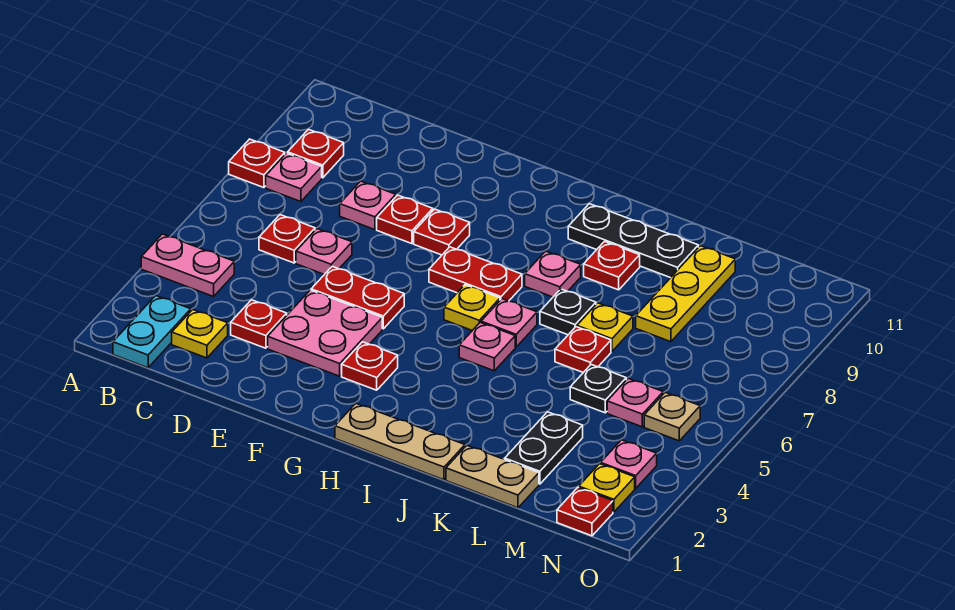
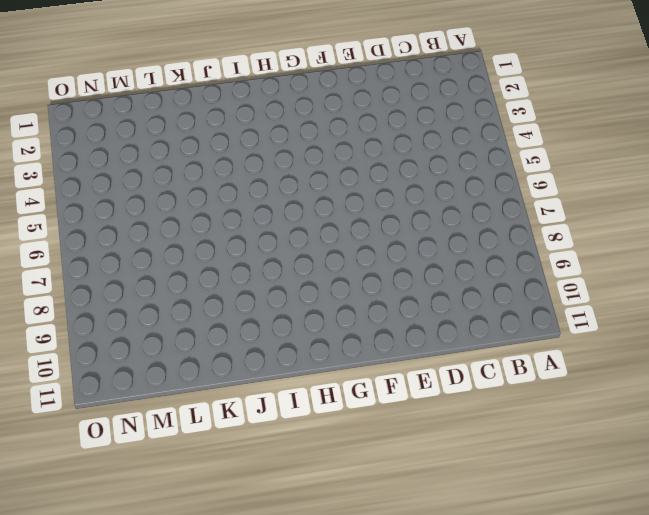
none -> pink 1x2 plate [141,234,234,297]
none -> red 1x1 plate [229,139,285,188]
none -> cyan 1x2 plate [113,296,191,368]
none -> pink 1x1 plate [266,153,322,202]

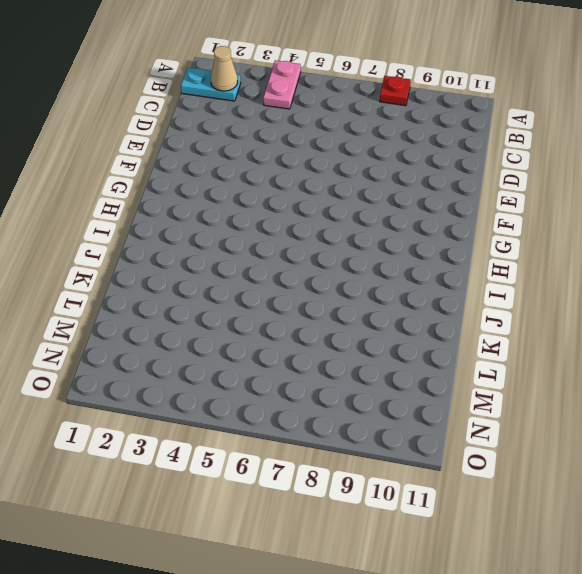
tan 1x1 cone [211,46,238,91] -> none
none -> pink 1x1 plate [266,153,322,202]
none -> red 1x1 plate [288,129,344,178]
none -> yellow 1x1 plate [172,310,228,358]
none -> red 1x1 plate [259,215,315,263]

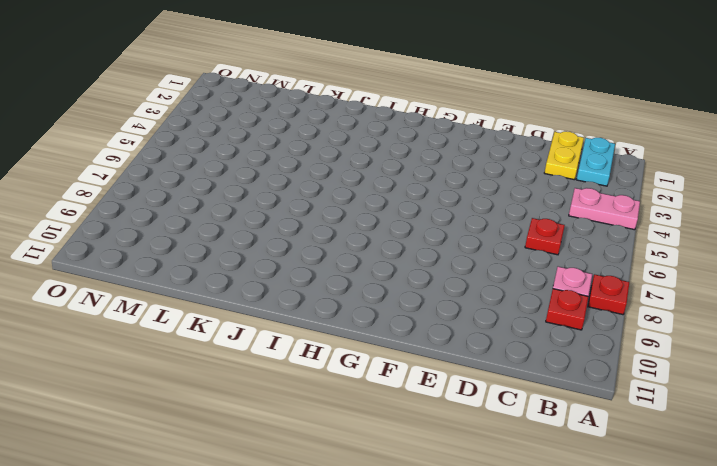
yellow 1x2 plate [544,131,584,180] -> yellow 1x1 plate [172,310,228,358]
none -> red 1x1 plate [231,300,287,348]
none -> pink 1x1 plate [296,229,352,274]
none -> pink 1x1 plate [340,181,396,230]
none -> pink 2x2 plate [268,290,382,376]

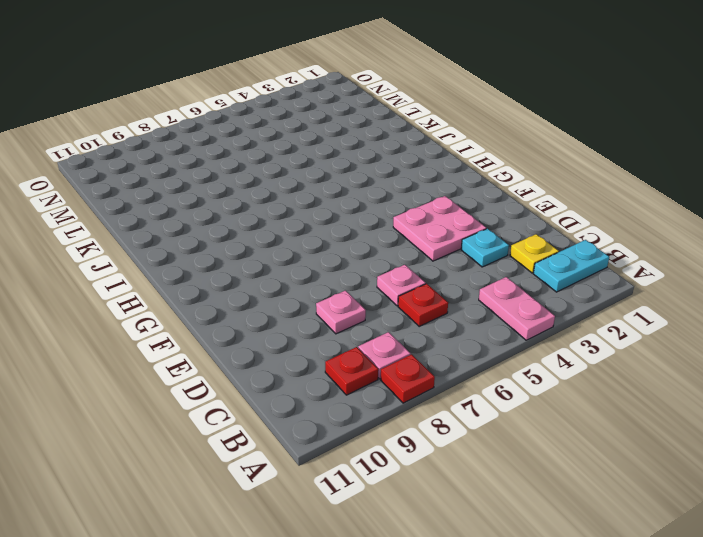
cyan 1x1 plate [461,229,509,267] -> red 1x1 plate [231,300,287,348]
none -> red 1x2 plate [311,266,404,329]
none -> red 1x1 plate [377,195,433,244]
none -> red 1x1 plate [414,209,470,255]
none -> red 1x1 plate [342,342,398,390]

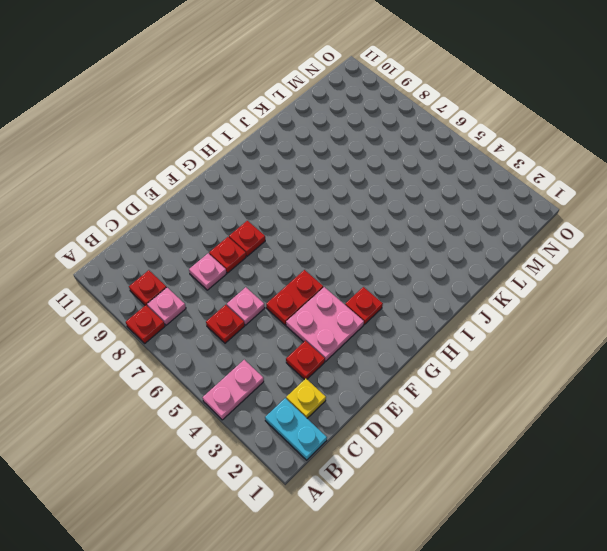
none -> red 1x2 plate [429,247,522,301]
none -> tan 1x3 plate [335,404,465,480]
none -> yellow 1x1 plate [444,285,500,331]
none -> pink 1x1 plate [459,322,515,371]

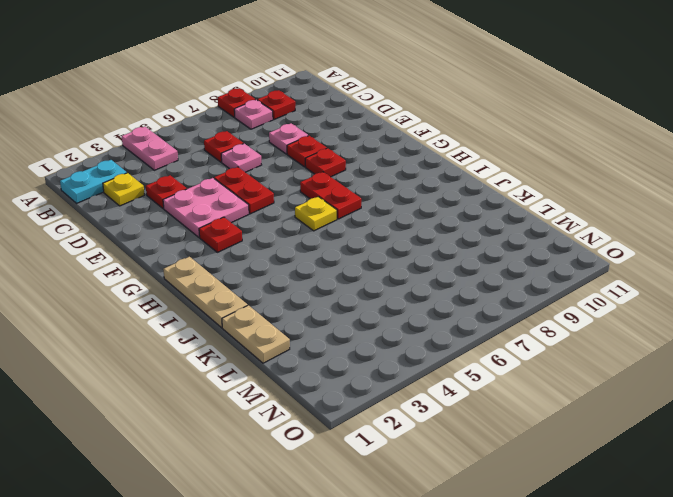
none -> pink 1x1 plate [459,322,515,371]
none -> pink 1x1 plate [481,299,537,347]
none -> pink 1x1 plate [525,251,581,297]
none -> black 1x3 plate [568,204,698,278]

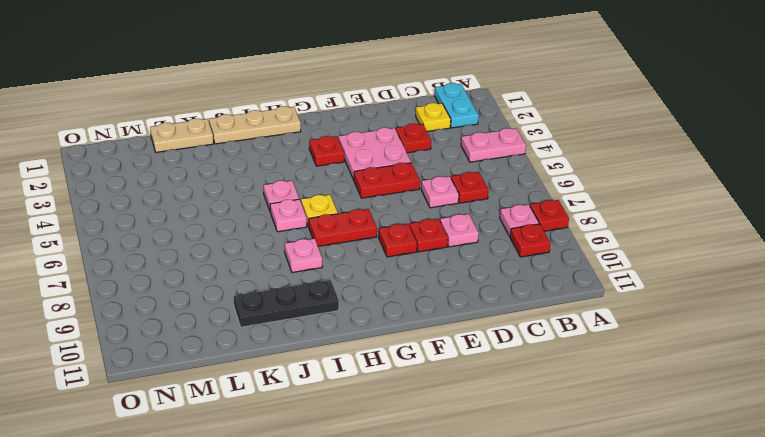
none -> black 1x1 plate [540,289,596,335]
none -> red 1x1 plate [584,242,640,290]
none -> red 1x1 plate [555,327,611,373]
none -> yellow 1x1 plate [577,303,633,351]

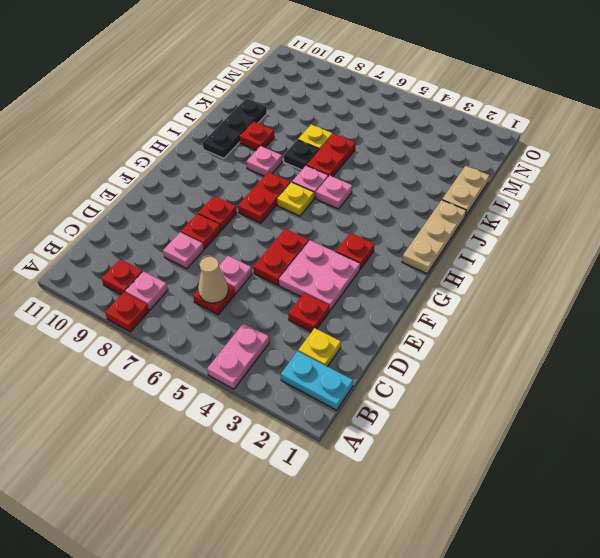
tan 1x1 cone [198,257,228,303] -> none
red 1x2 plate [307,134,355,177] -> red 1x1 plate [555,327,611,373]
none -> black 1x2 plate [505,412,583,484]
none -> black 1x1 plate [570,364,626,413]
none -> yellow 1x3 plate [636,246,735,342]
none -> pink 1x1 plate [607,379,663,427]

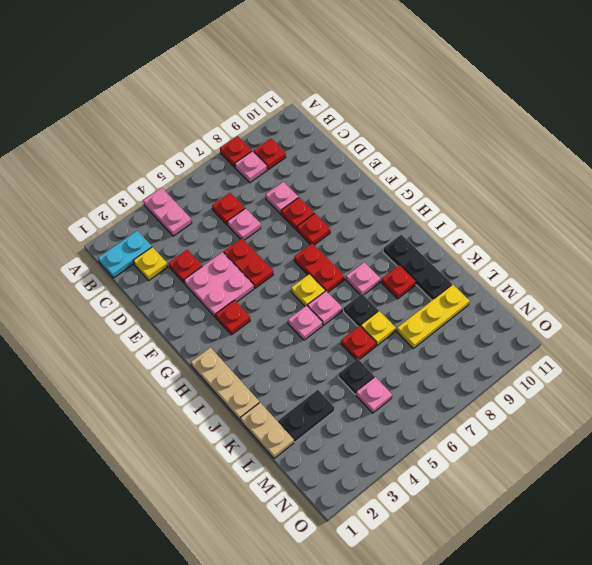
none -> red 1x1 plate [557,487,613,536]
none -> yellow 1x1 plate [579,464,635,512]
none -> pink 1x1 plate [601,440,657,488]
none -> tan 1x1 plate [644,393,700,441]

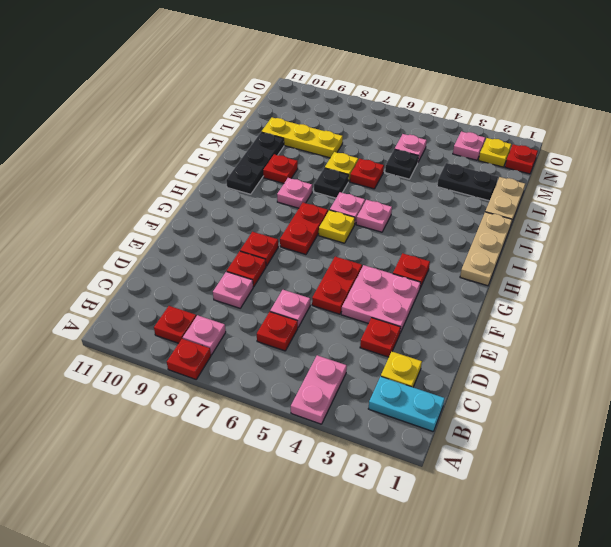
none -> tan 1x1 plate [644,393,700,441]

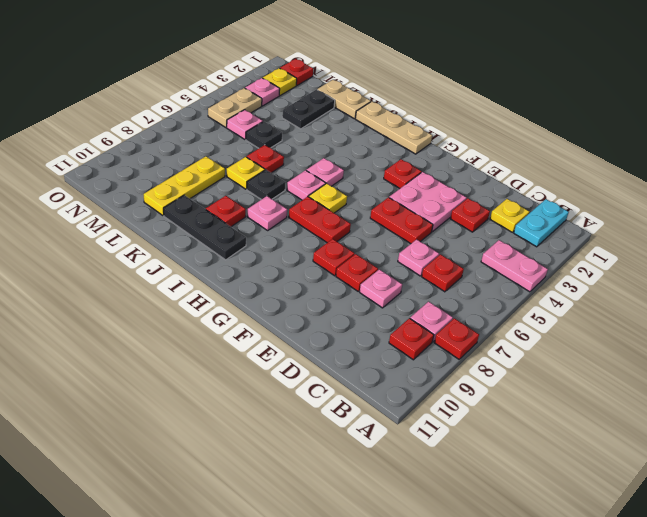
tan 1x2 plate [208,88,262,128] -> tan 1x1 plate [644,393,700,441]

